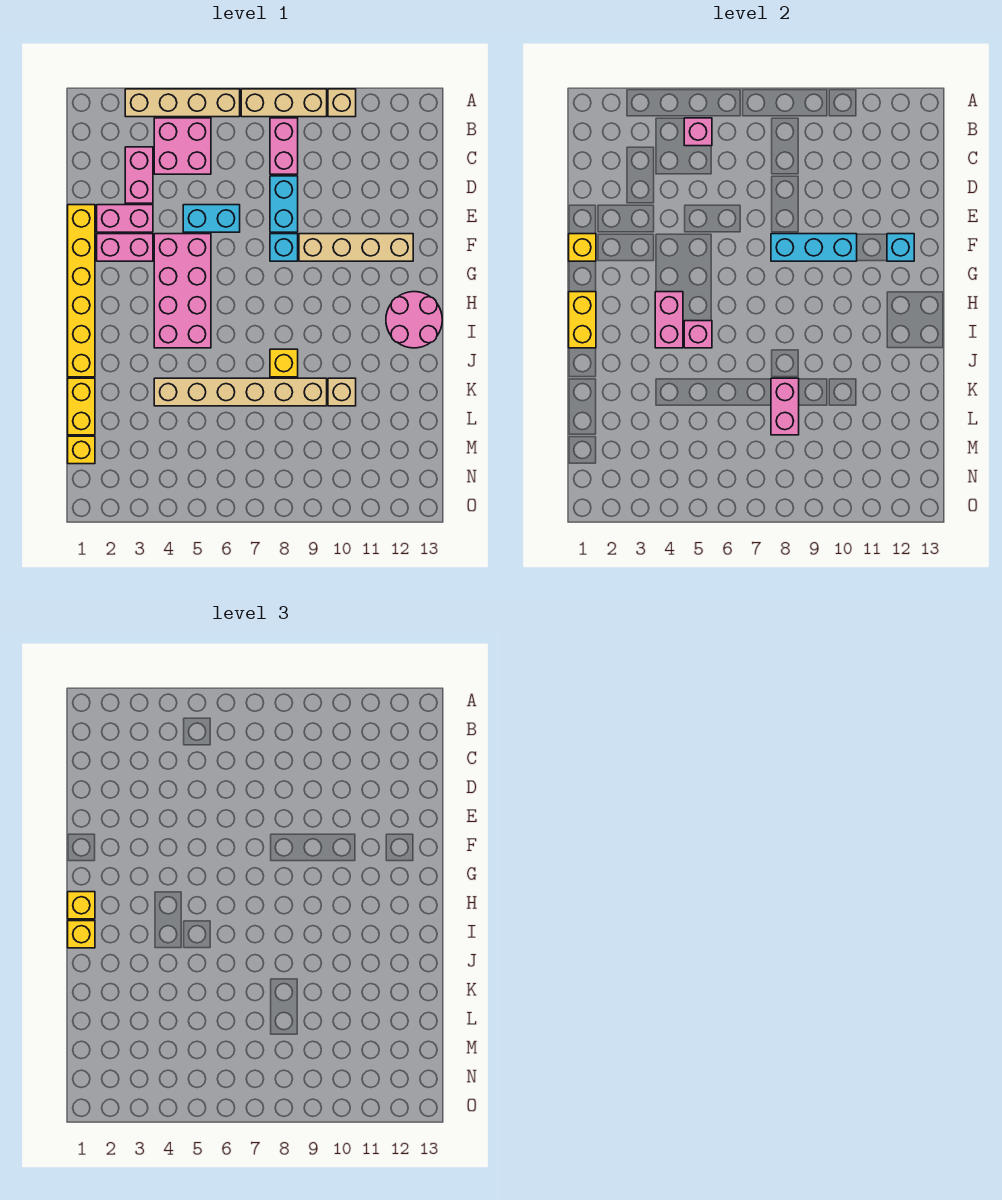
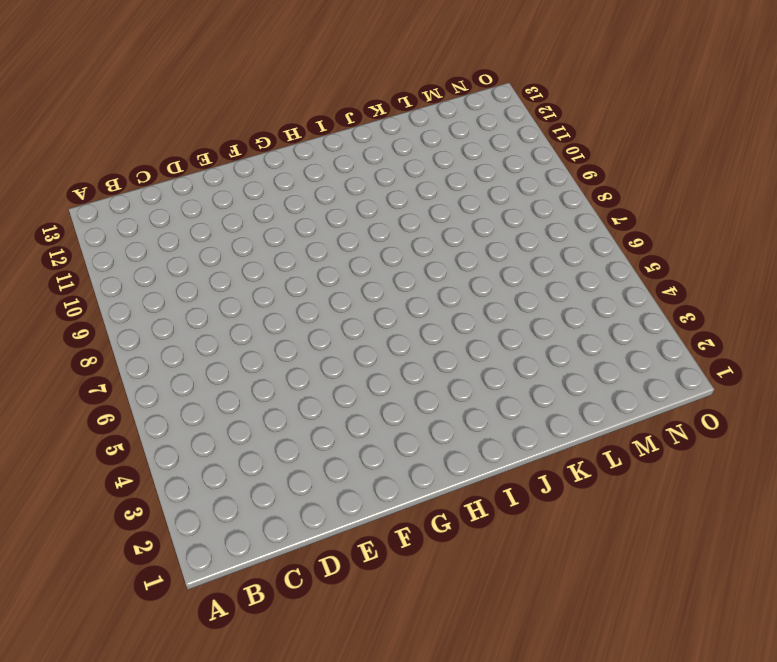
none -> tan 1x4 brick [125,89,240,117]
none -> tan 1x3 brick [241,89,327,117]
none -> tan 1x1 brick [328,89,356,117]
none -> pink 2x2 brick [154,118,211,174]

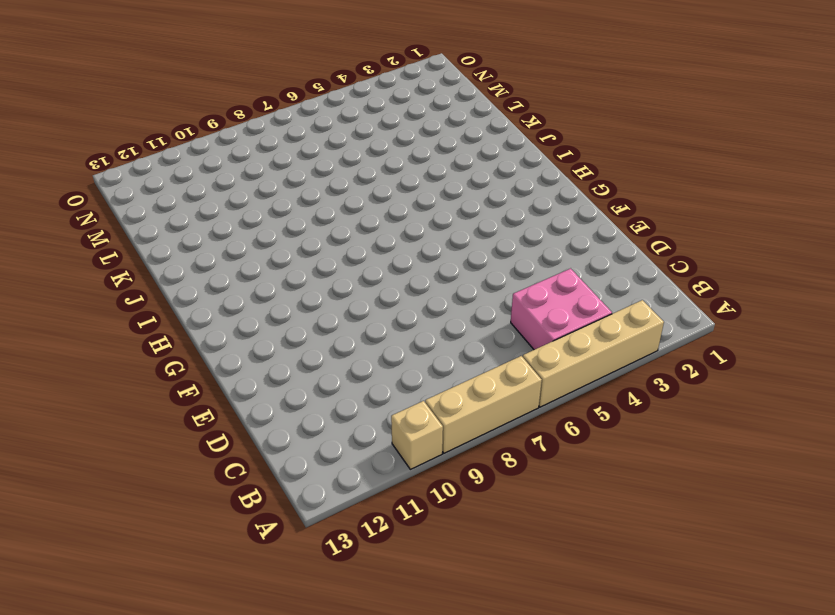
none -> pink 1x2 brick [270,118,298,174]
none -> pink 1x2 brick [125,147,153,203]
none -> cyan 1x2 brick [270,176,298,232]
none -> yellow 1x6 brick [68,205,95,377]

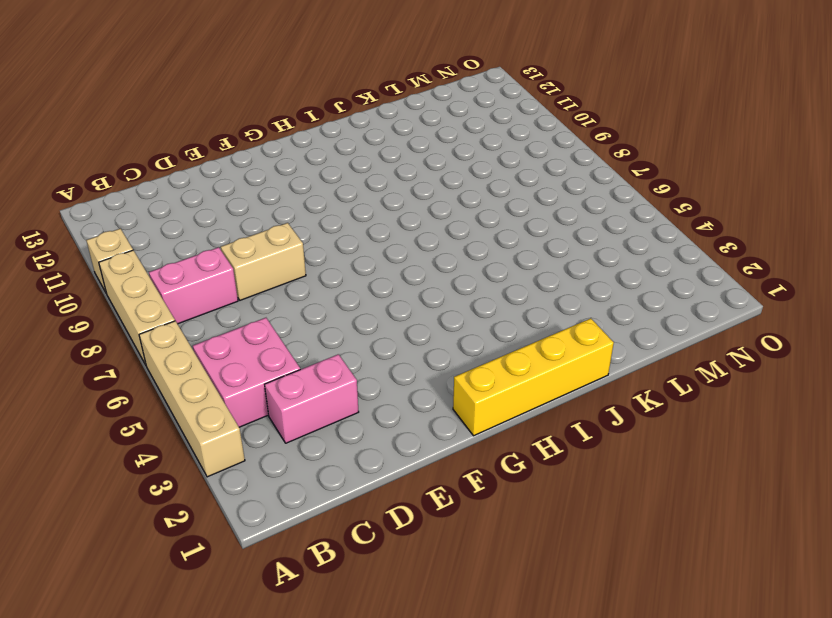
tan 1x2 brick [221,223,306,300] -> cyan 1x2 brick [270,176,298,232]
yellow 1x4 brick [453,318,614,436] -> yellow 1x6 brick [68,205,95,377]
none -> pink 1x2 brick [97,205,153,232]
none -> cyan 1x2 brick [183,205,240,232]
none -> pink 1x2 brick [97,234,153,261]
none -> pink 2x4 brick [154,234,211,348]

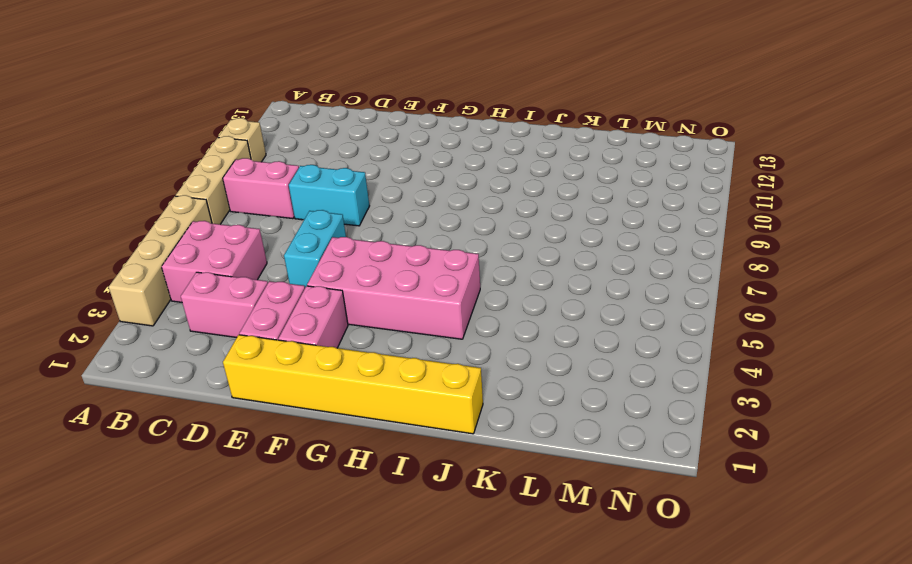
none -> cyan 1x1 brick [270,234,298,261]
none -> tan 1x4 brick [299,234,413,261]
none -> pink 2x2 round brick [386,292,442,348]
none -> yellow 1x1 brick [270,349,298,377]

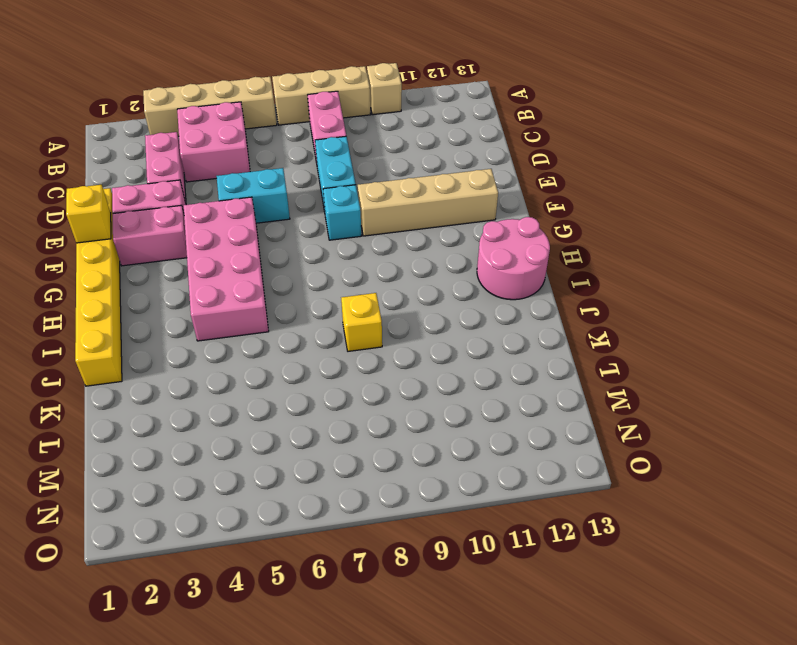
none -> yellow 1x2 brick [68,378,95,435]
none -> tan 1x6 brick [154,378,327,406]
none -> tan 1x1 brick [328,378,356,406]
none -> yellow 1x1 brick [68,436,95,464]

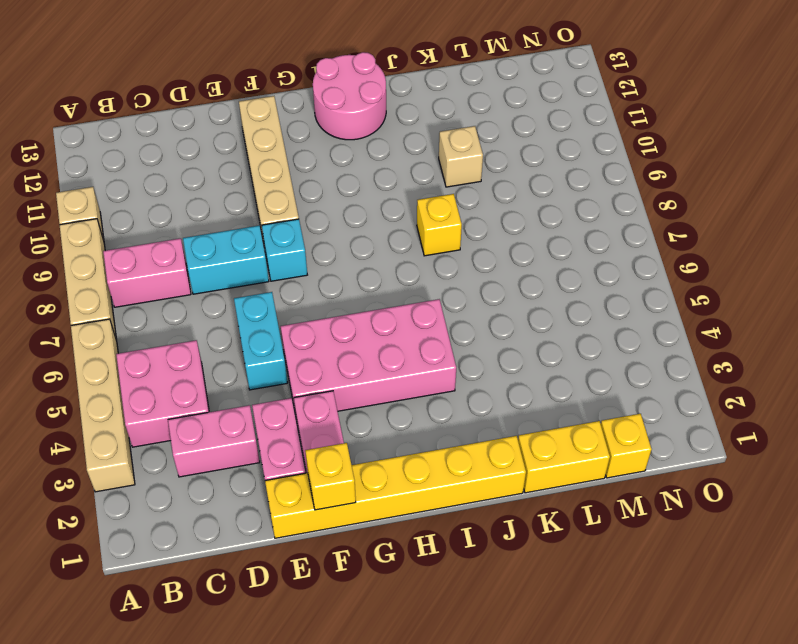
none -> tan 1x6 brick [154,378,327,406]
none -> pink 1x1 brick [684,118,712,146]
none -> cyan 1x3 brick [771,234,857,261]
none -> cyan 1x1 brick [887,234,914,261]

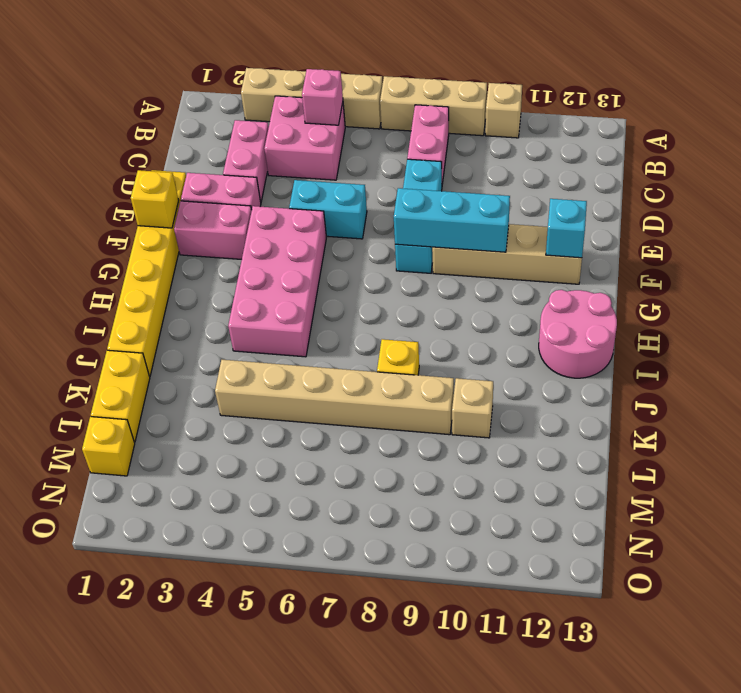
none -> yellow 1x2 brick [569,292,596,348]
none -> pink 1x2 brick [655,292,683,348]
none -> pink 1x1 brick [684,321,712,348]
none -> pink 1x2 brick [771,378,799,435]

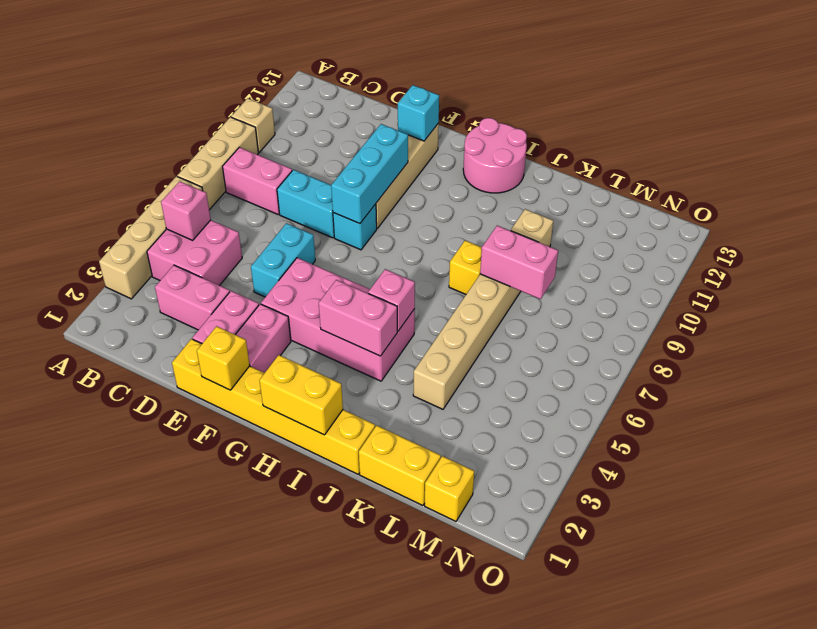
none -> yellow 1x1 brick [68,892,95,919]
none -> yellow 1x1 brick [68,921,95,948]

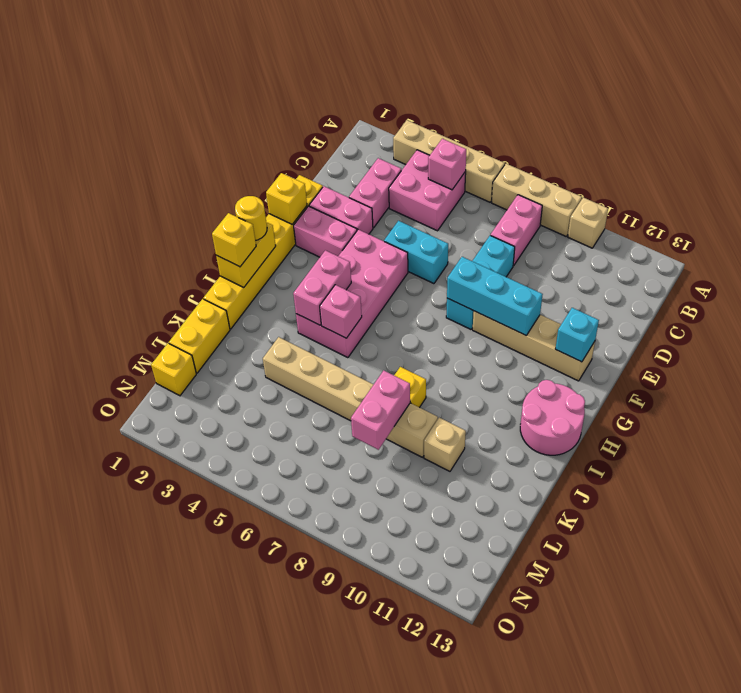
yellow 1x1 round brick [235,196,267,240] -> yellow 1x1 brick [68,892,95,919]

